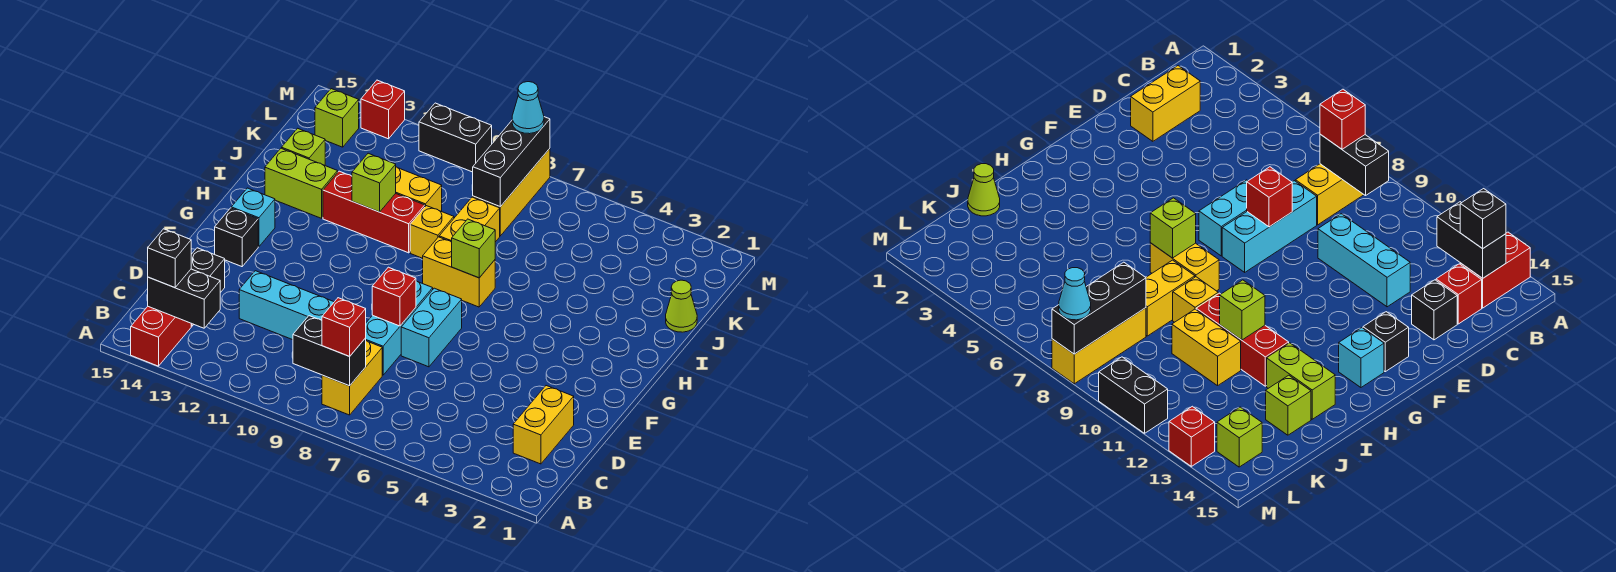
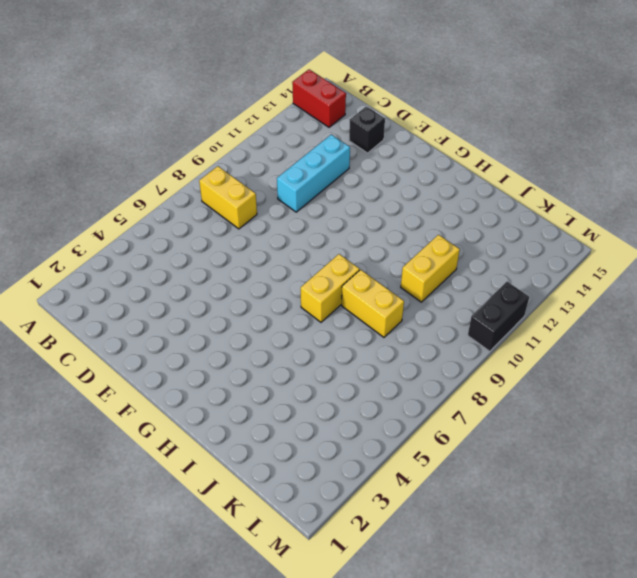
none -> yellow 1x2 brick [513,386,574,464]
none -> red 1x1 brick [1436,264,1482,324]
none -> cyan 1x3 brick [366,281,433,375]
none -> cyan 1x2 brick [401,288,462,367]

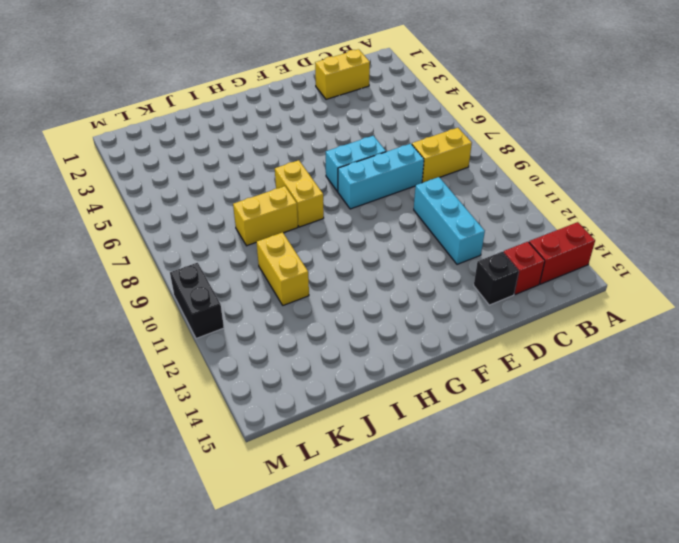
none -> black 1x1 brick [215,208,258,267]
none -> cyan 1x1 brick [231,188,275,247]
none -> yellow 1x1 brick [410,206,454,258]
none -> red 1x3 brick [323,171,425,253]

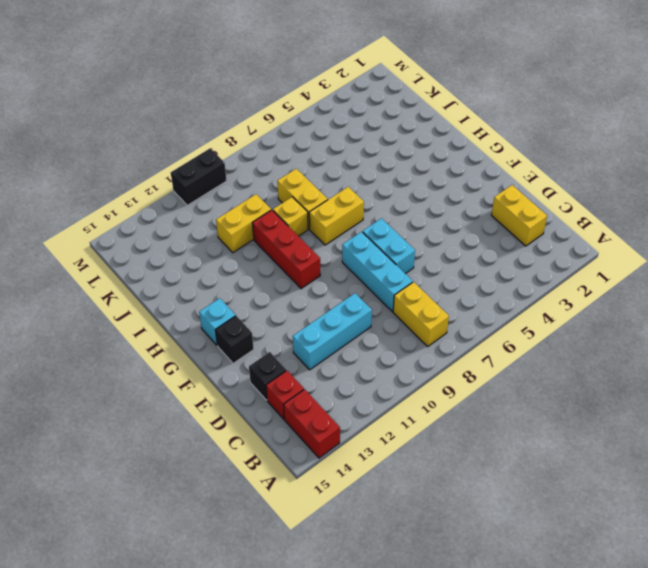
red 1x3 brick [253,210,320,289] -> red 1x3 brick turned to [323,171,425,253]
none -> lime 1x2 brick [265,148,338,218]
none -> lime 1x1 cone [666,280,697,332]
none -> lime 1x1 brick [282,128,325,165]
none -> yellow 1x3 brick [473,149,550,236]

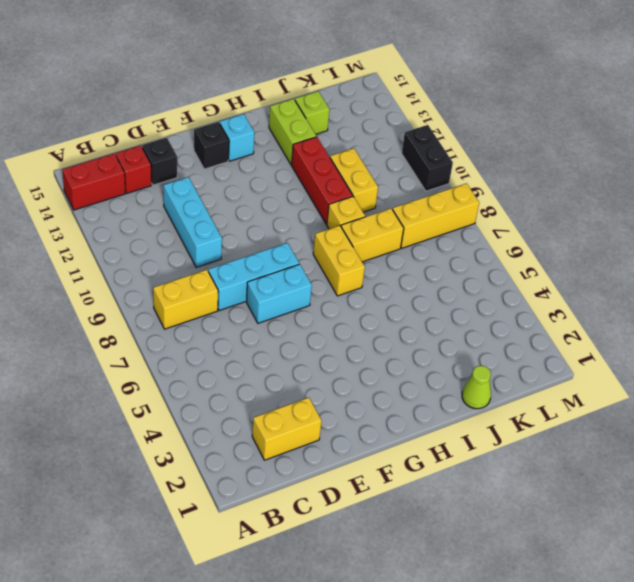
none -> lime 1x1 brick [315,89,359,147]
none -> red 1x1 brick [361,80,405,139]
none -> black 1x2 brick [293,316,366,386]
none -> black 1x2 brick [148,269,220,328]

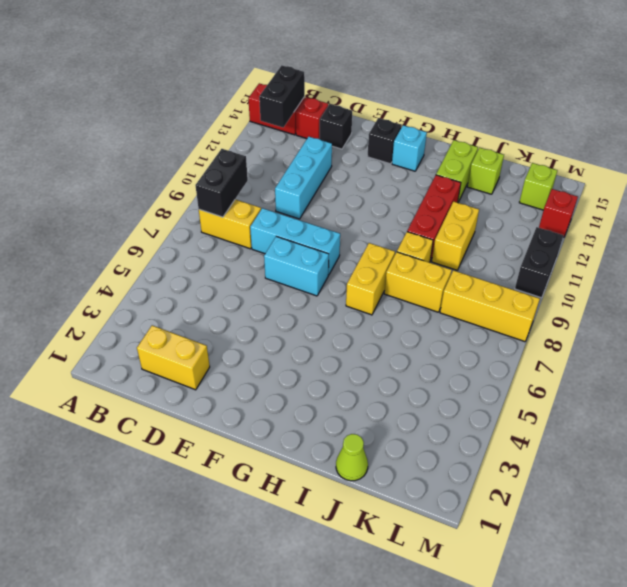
none -> red 1x1 brick [372,267,416,326]
none -> lime 1x1 brick [452,219,495,278]
none -> lime 1x1 brick [352,153,396,212]
none -> black 1x3 brick [472,117,550,207]

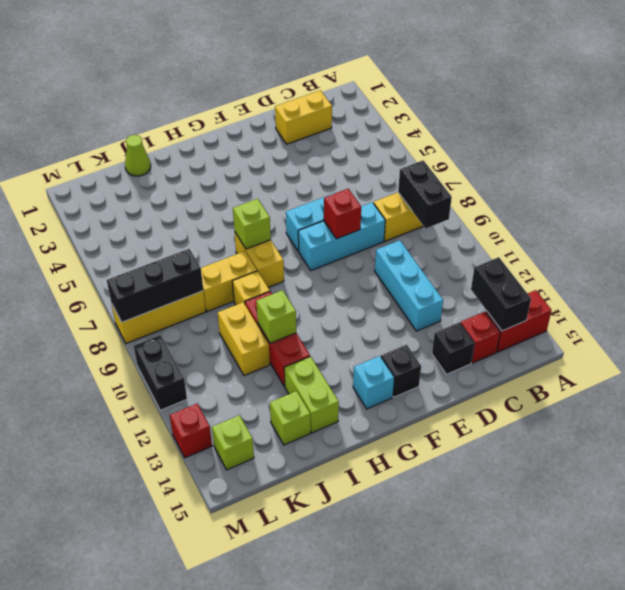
none -> red 1x1 brick [322,298,366,356]
none -> black 1x1 brick [148,229,191,288]
none -> cyan 1x1 cone [512,82,544,134]

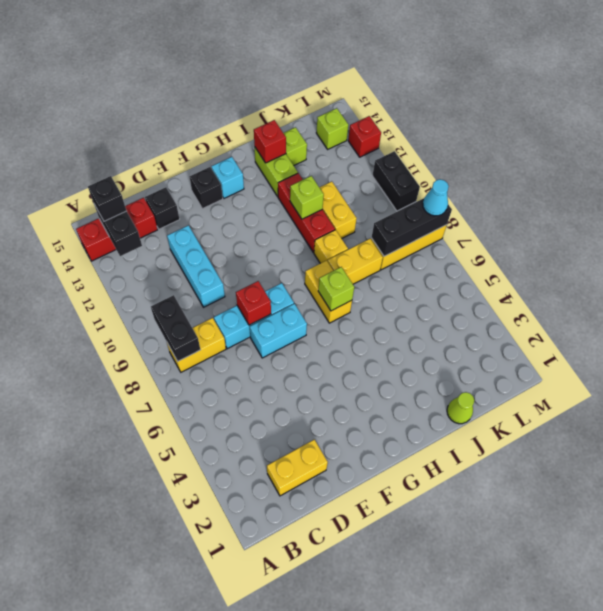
red 1x1 brick [254,120,286,163] -> red 1x1 brick moved to [322,298,366,356]

